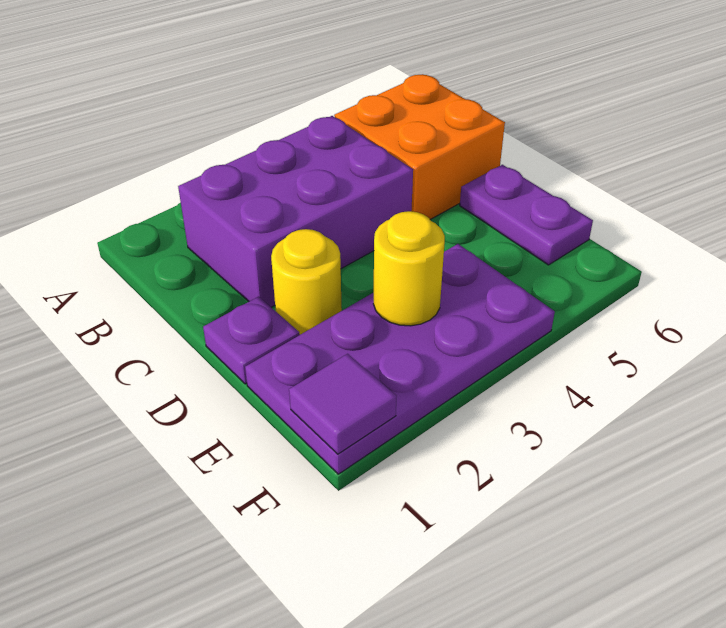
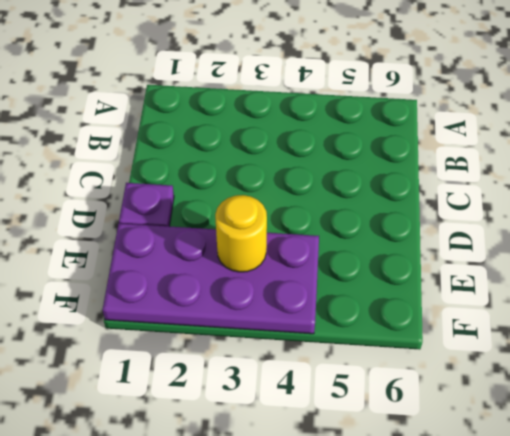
none -> purple 2x3 brick [178,116,413,307]
none -> orange 2x2 brick [334,74,505,219]

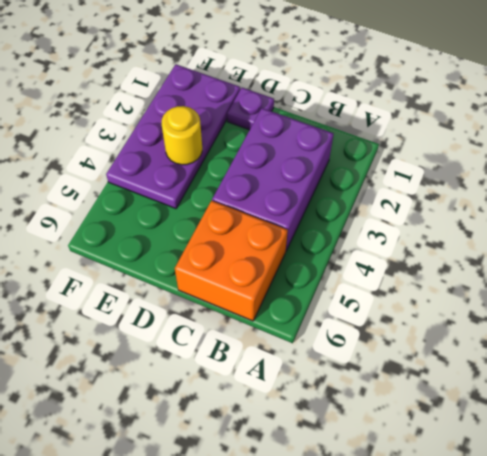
none -> yellow 1x1 round brick [271,229,342,335]
none -> purple 1x2 plate [460,165,593,265]

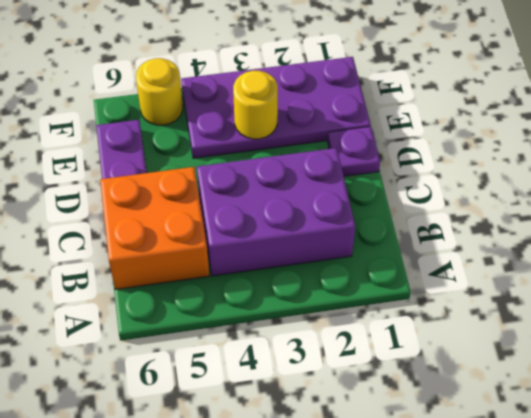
yellow 1x1 round brick [136,58,183,125] -> yellow 1x1 round brick moved to [271,229,342,335]
none -> purple 1x1 tile [289,354,397,454]

